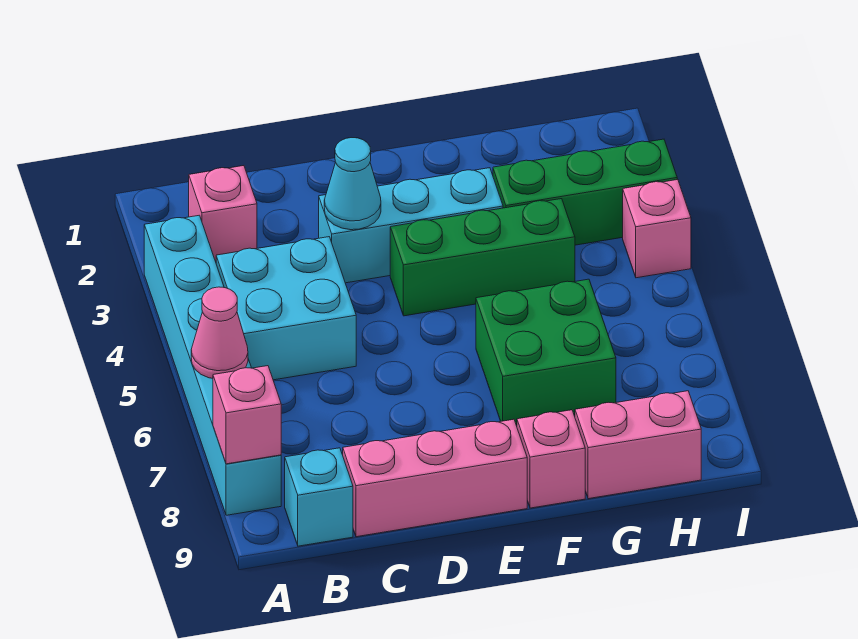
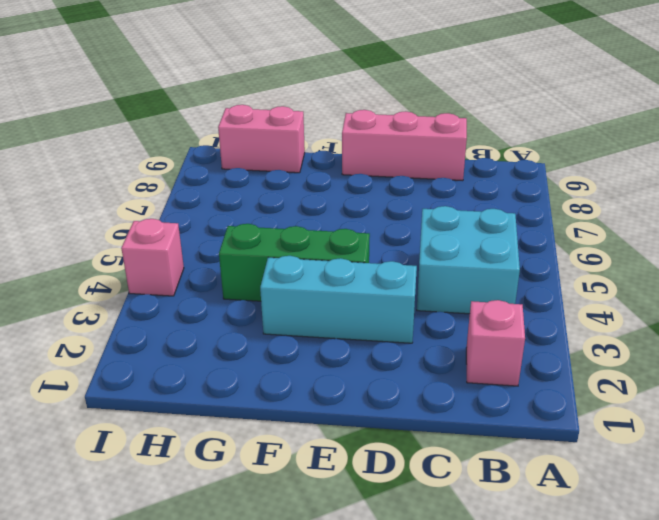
none -> cyan 1x6 brick [144,215,281,515]
none -> cyan 1x1 brick [285,448,353,546]
none -> green 2x2 brick [476,279,616,425]

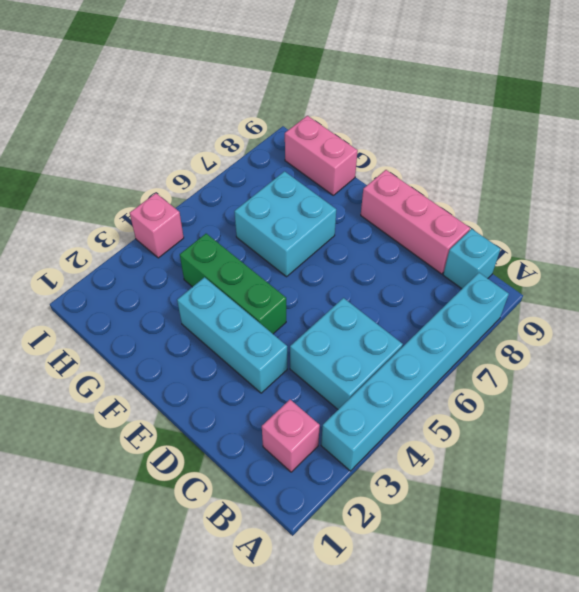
cyan 2x2 brick [234,171,336,277] -> green 2x2 brick [476,279,616,425]
none -> pink 1x1 brick [517,410,585,508]
none -> green 1x3 brick [493,139,677,245]
none -> pink 1x1 cone [191,287,248,378]

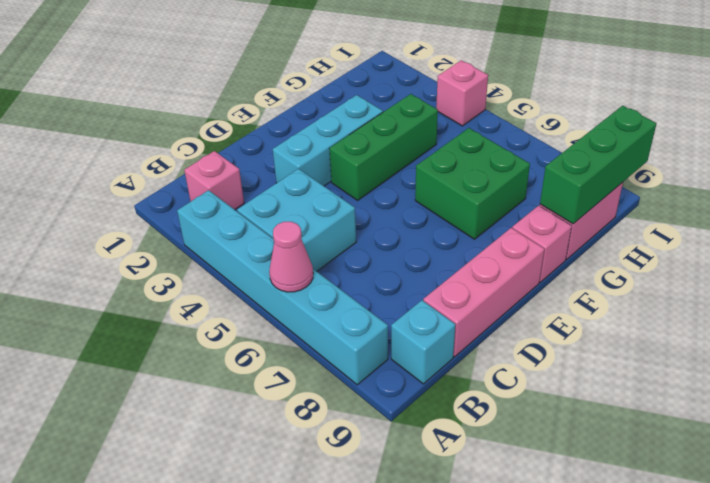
green 1x3 brick [540,106,657,224] -> green 1x3 brick moved to [493,139,677,245]
none -> pink 1x1 brick [213,366,281,464]
none -> cyan 1x1 cone [324,138,381,230]

